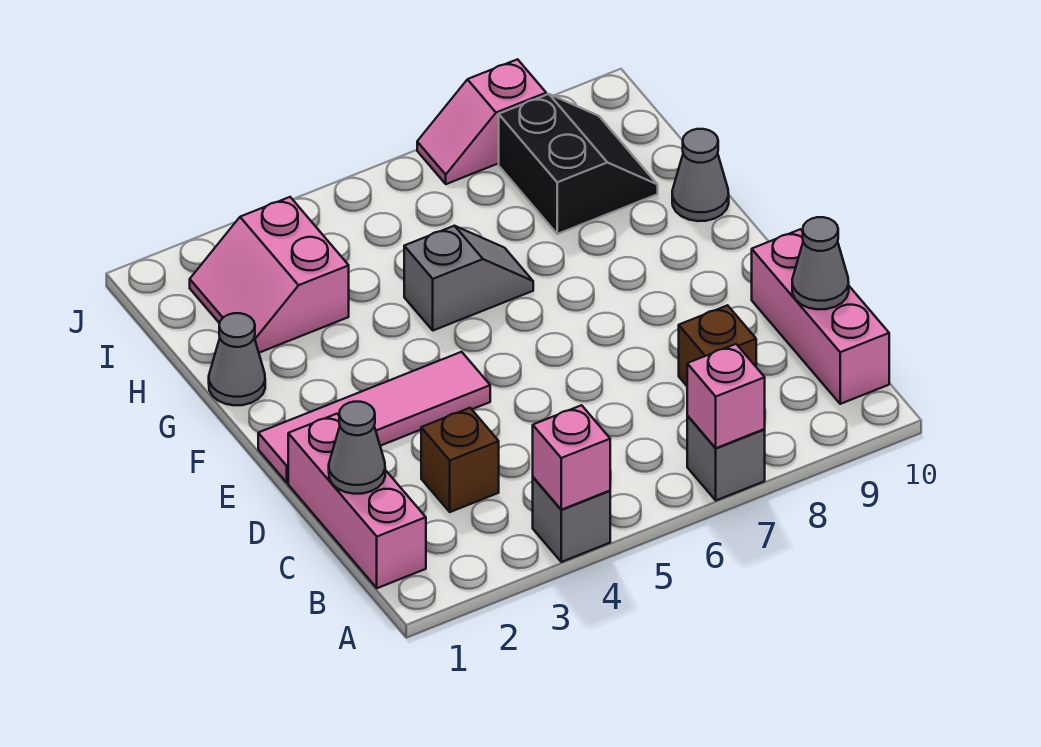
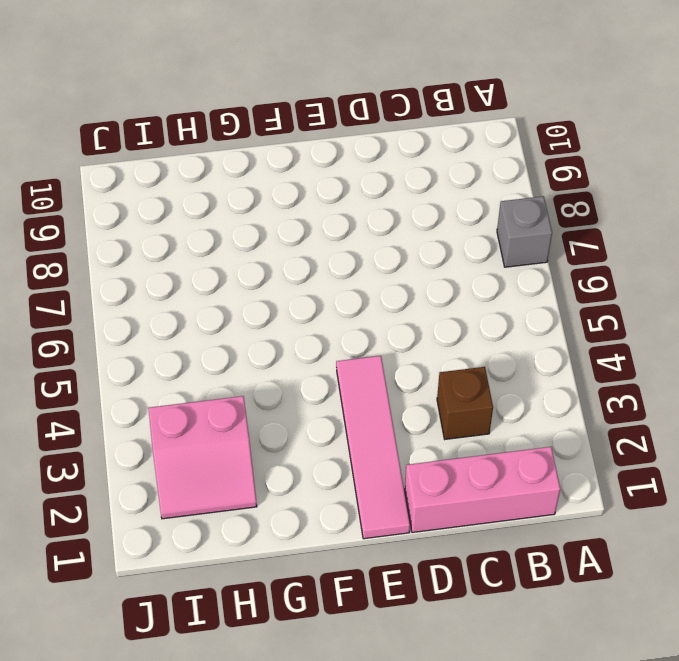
none -> grey 1x1 brick [533,477,610,562]
none -> pink 1x3 brick [752,229,889,404]
none -> brown 1x1 brick [679,305,756,386]

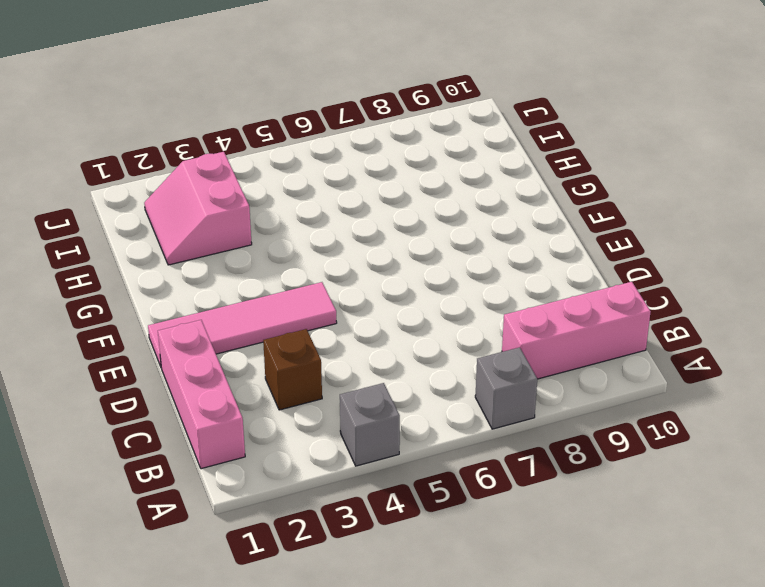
pink 1x3 brick [502,282,651,379] -> pink 1x3 brick turned to [752,229,889,404]
none -> brown 1x1 brick [679,305,756,386]
none -> grey 1x1 cone [209,313,265,405]
none -> grey 1x2 slope [404,226,533,331]

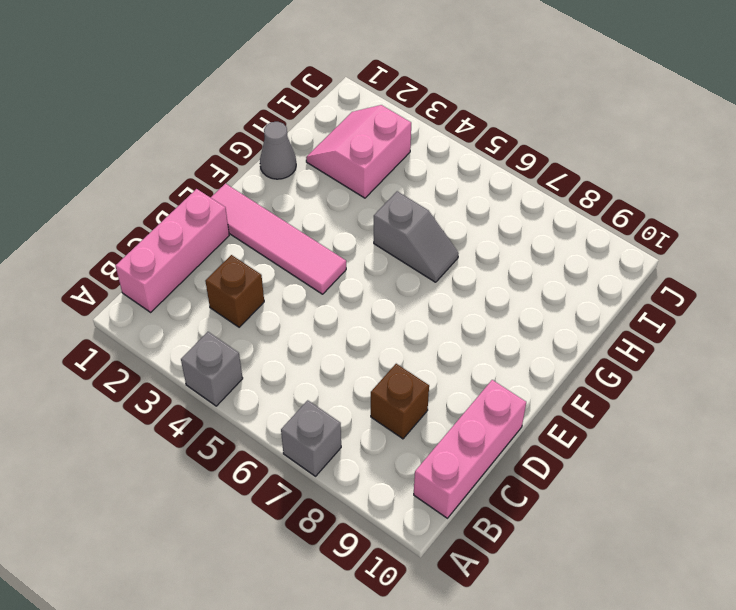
none -> grey 1x1 cone [672,129,729,221]
none -> black 2x2 slope [499,94,658,234]
none -> pink 1x2 slope [417,59,546,184]

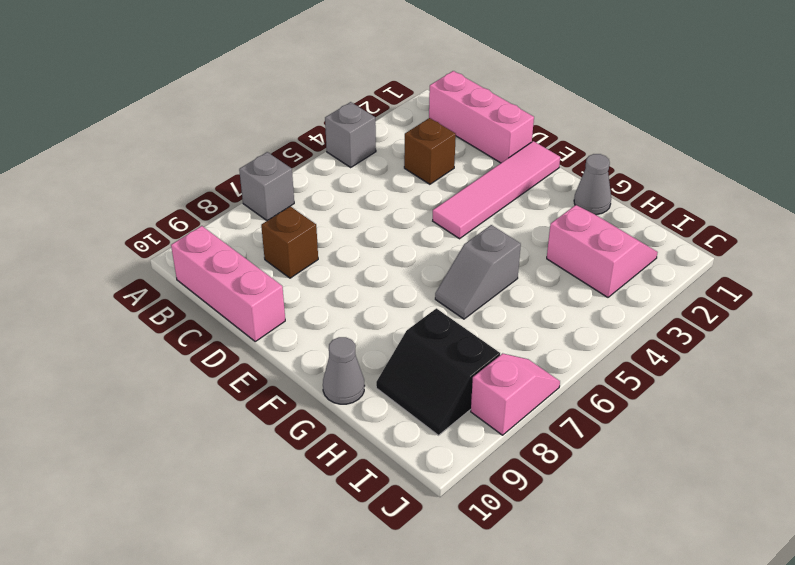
none -> pink 1x1 brick [533,405,610,510]
none -> pink 1x1 brick [687,344,765,448]
none -> grey 1x1 cone [329,402,385,494]

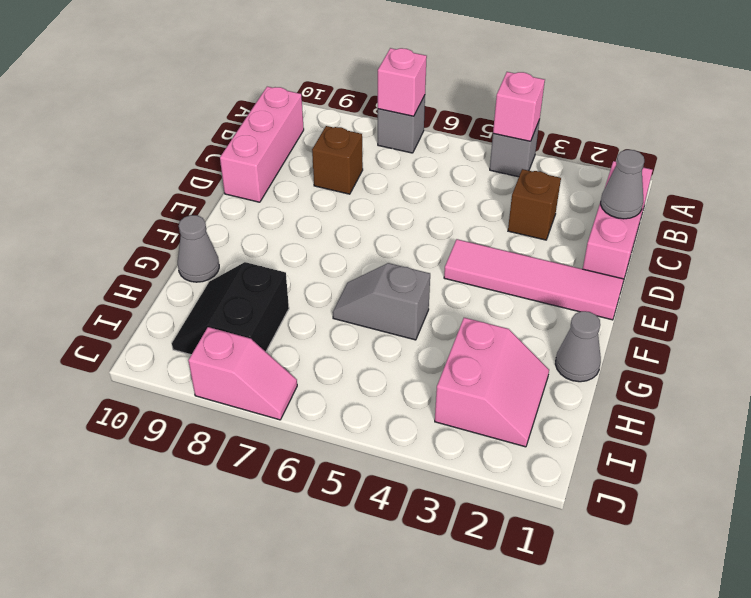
none -> grey 1x1 cone [792,217,849,310]

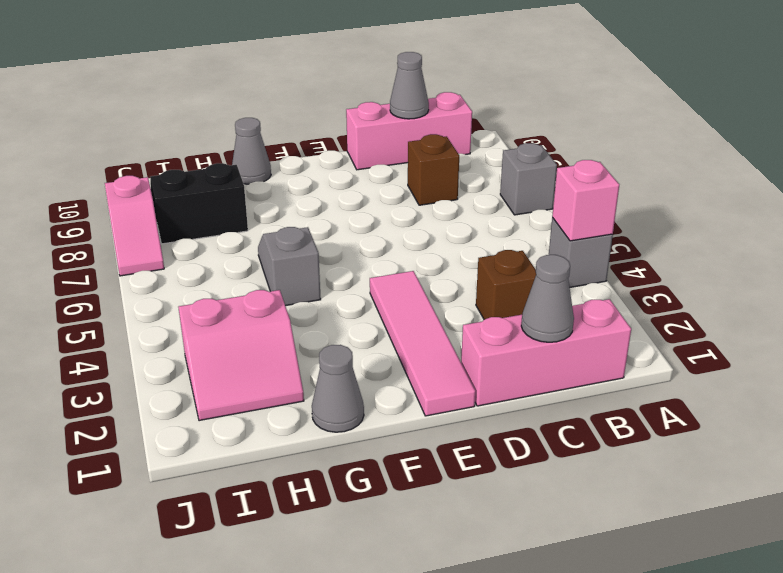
none -> pink 1x1 brick [687,344,765,448]

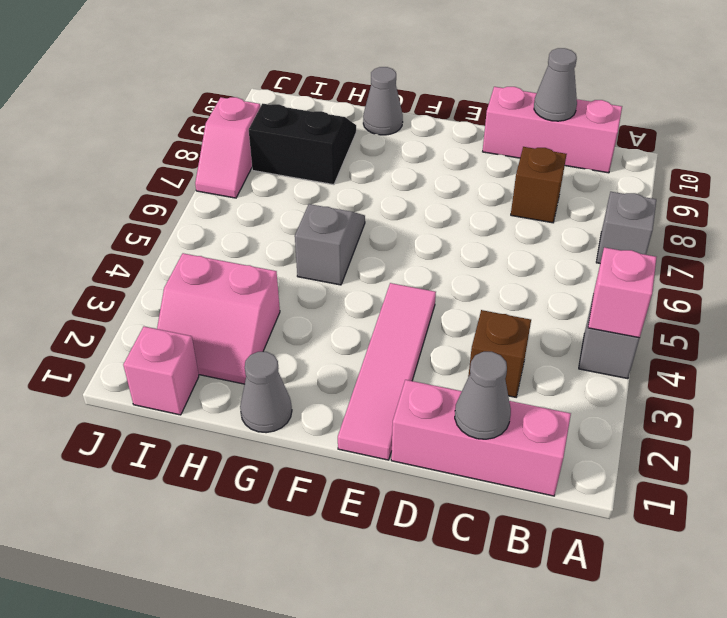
pink 1x1 brick [123,327,199,415] -> pink 1x1 brick moved to [687,344,765,448]

